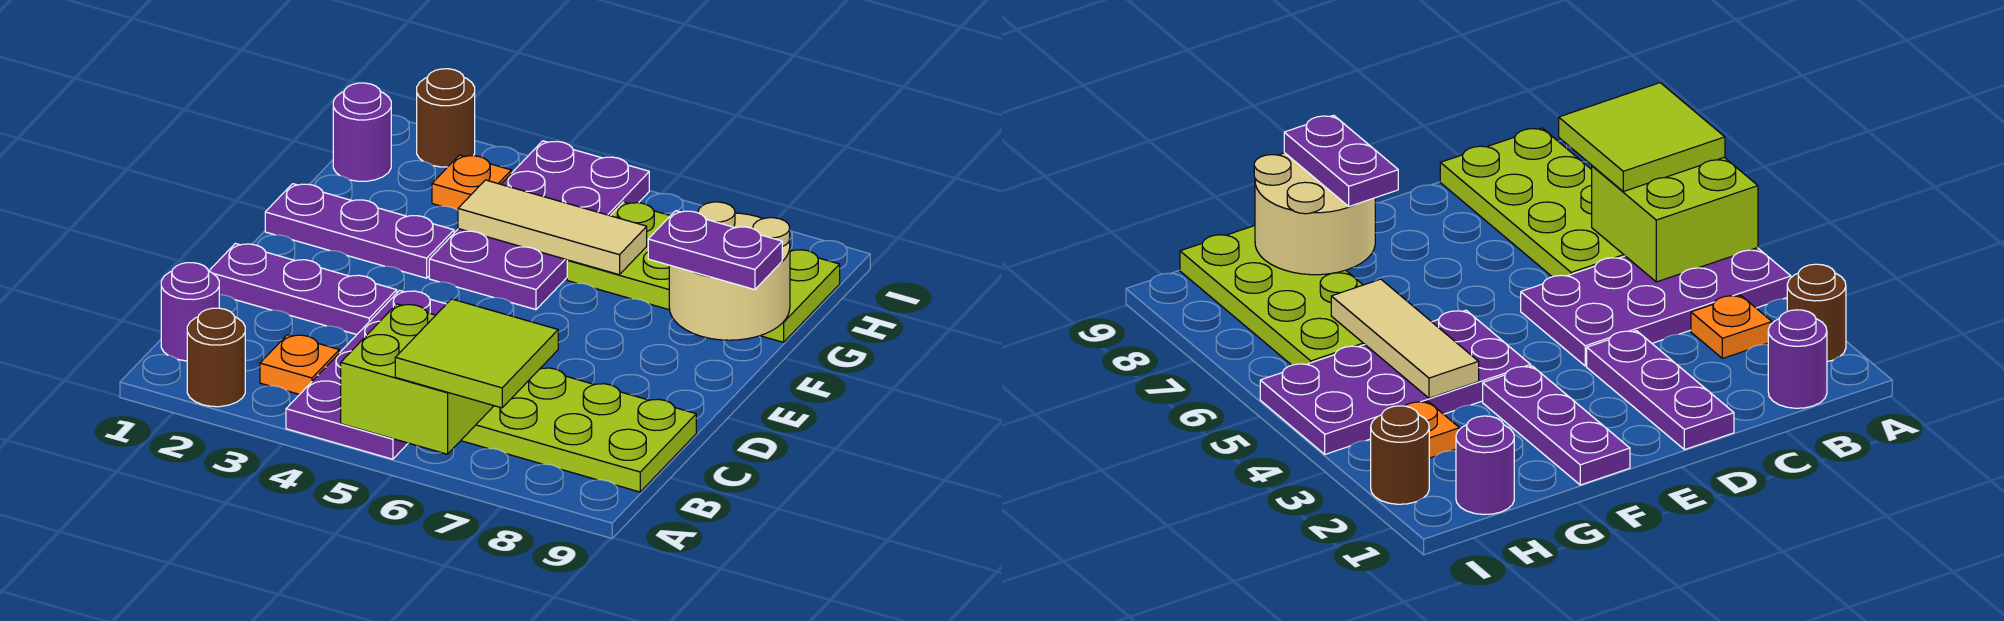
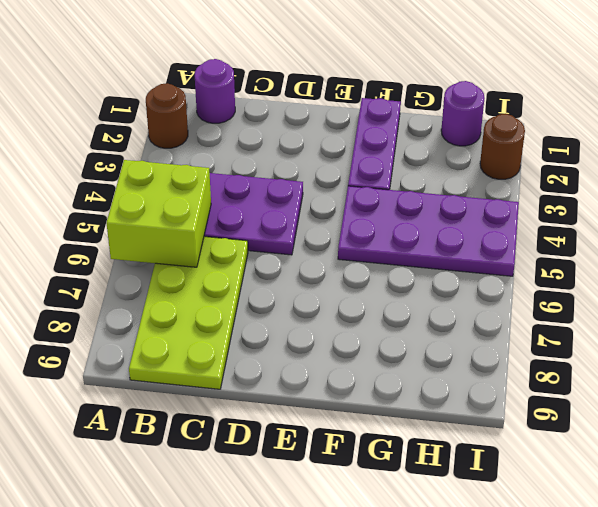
none -> orange 1x1 plate [260,335,339,394]
none -> purple 1x3 plate [209,243,397,335]
none -> lime 2x4 plate [567,202,840,342]

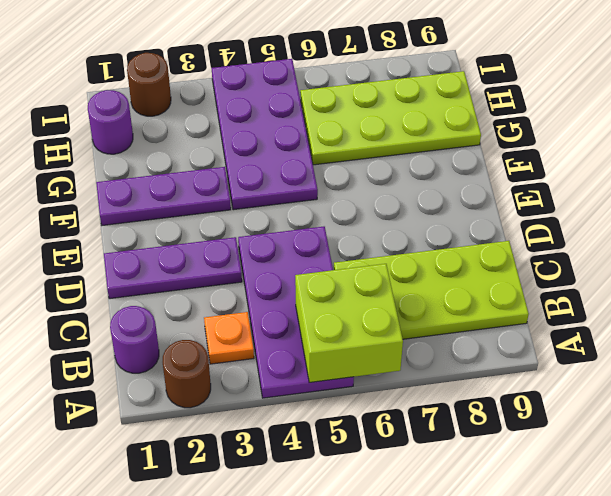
none -> orange 1x1 plate [432,155,511,210]
none -> tan 2x2 round brick [669,202,790,340]
none -> tan 1x3 tile [458,180,647,275]

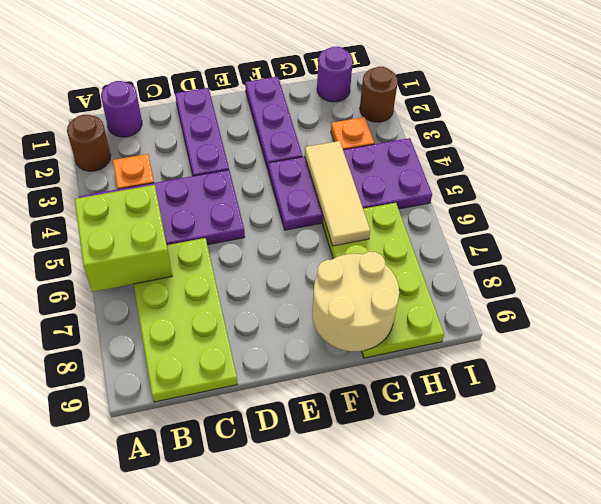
none -> lime 2x2 tile [395,299,558,408]
none -> purple 1x2 plate [648,211,782,290]

